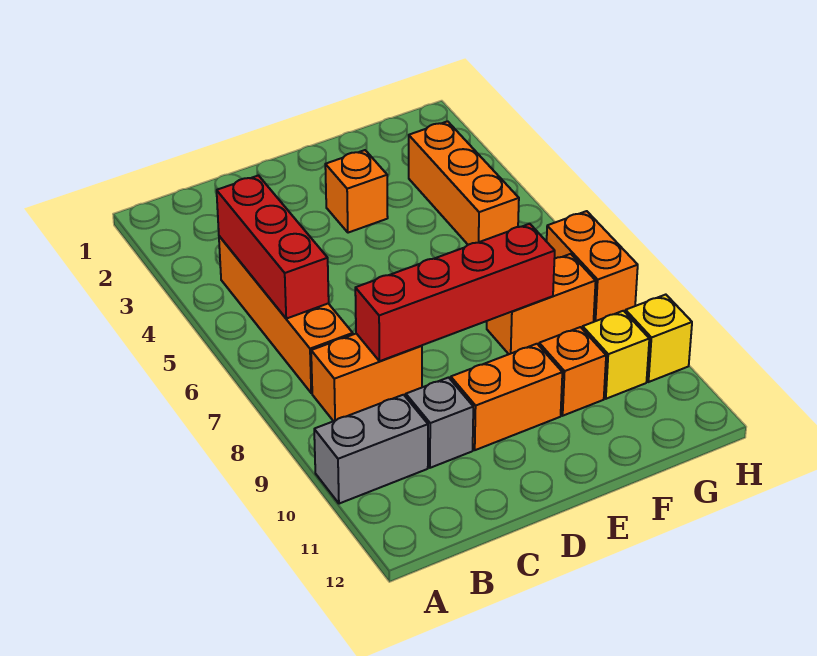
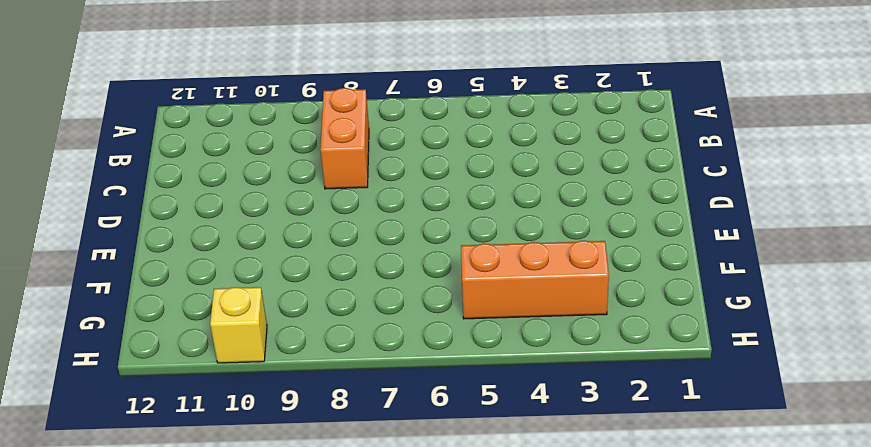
none -> grey 1x2 brick [314,395,428,504]
none -> orange 1x4 brick [219,236,353,393]
none -> grey 1x1 brick [406,378,473,468]

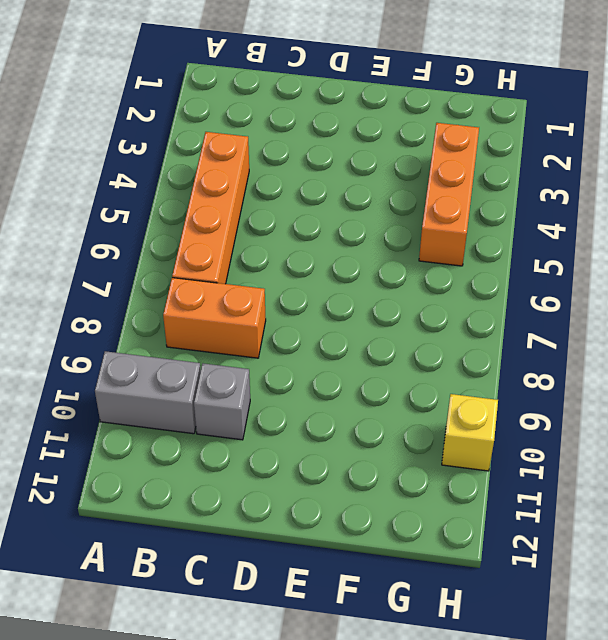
none -> orange 1x2 brick [451,344,562,450]
none -> orange 1x1 brick [325,150,388,233]
none -> orange 1x2 brick [487,254,596,354]

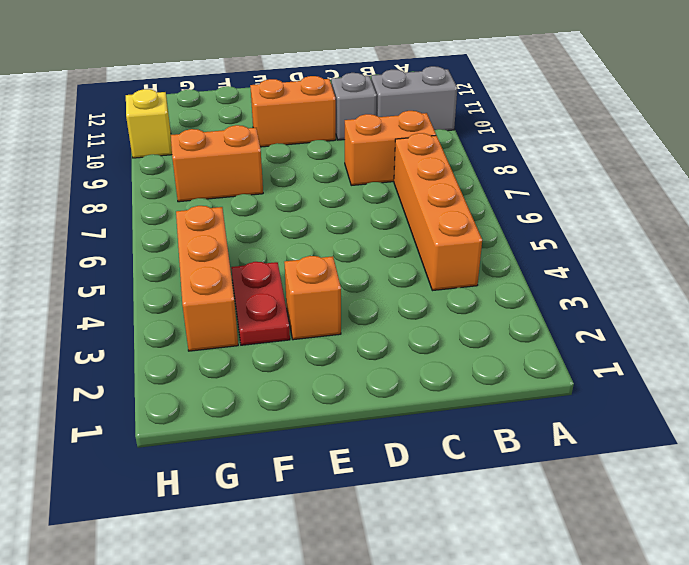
red 1x2 plate [231,262,290,345] -> none
none -> orange 1x1 brick [539,327,606,416]
none -> yellow 1x1 brick [583,311,649,399]
none -> orange 1x2 brick [547,211,638,322]

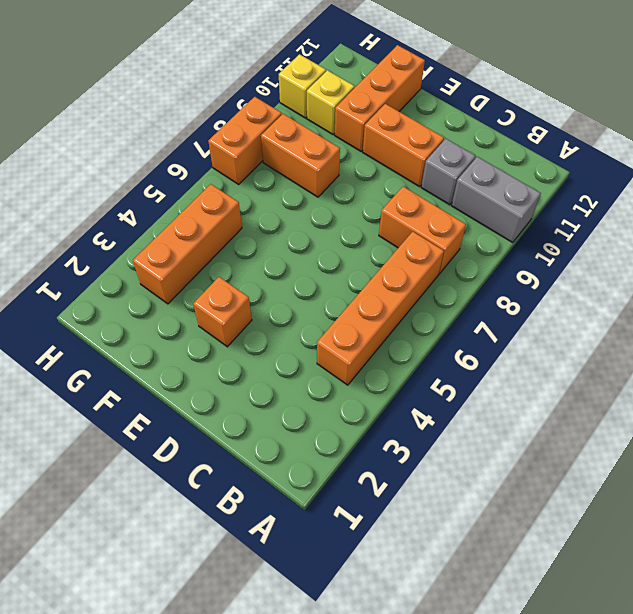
orange 1x3 brick [335,45,425,151] -> orange 1x1 brick [539,327,606,416]
none -> red 1x3 brick [217,176,329,319]
none -> red 1x4 brick [355,224,555,361]

